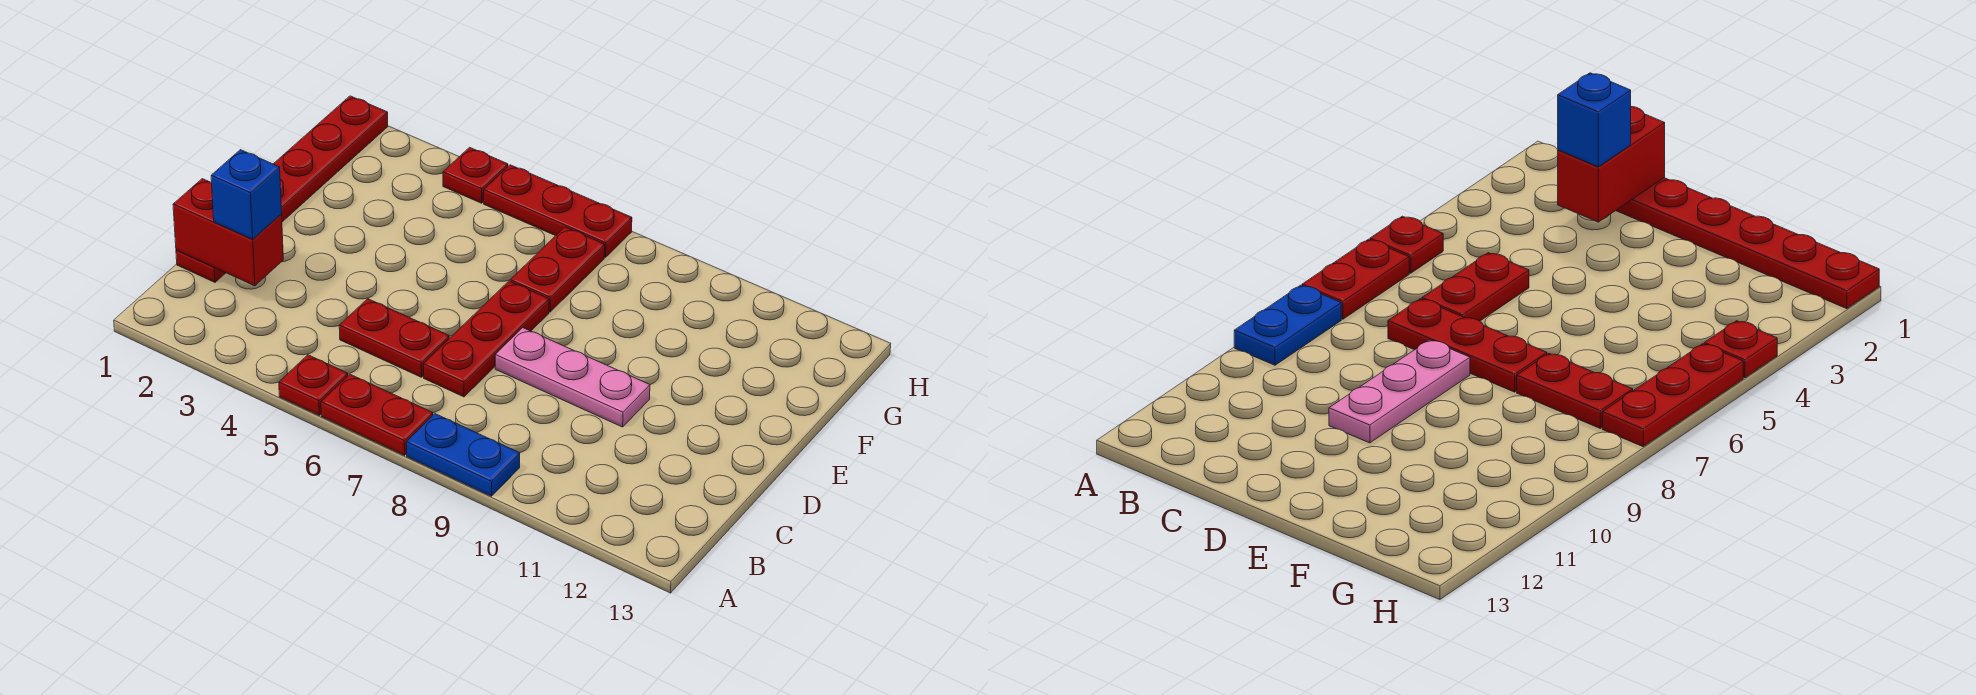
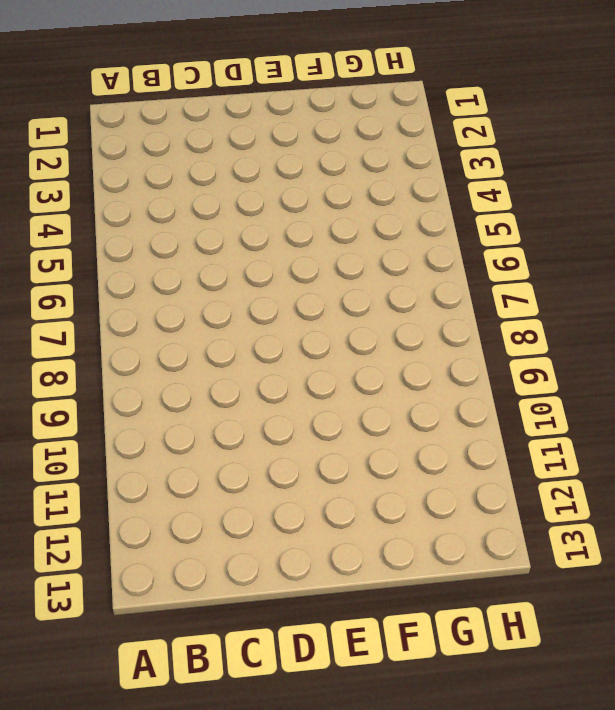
none -> red 1x1 plate [279,355,348,415]
none -> red 1x2 plate [321,374,433,455]
none -> blue 1x2 plate [406,414,520,496]

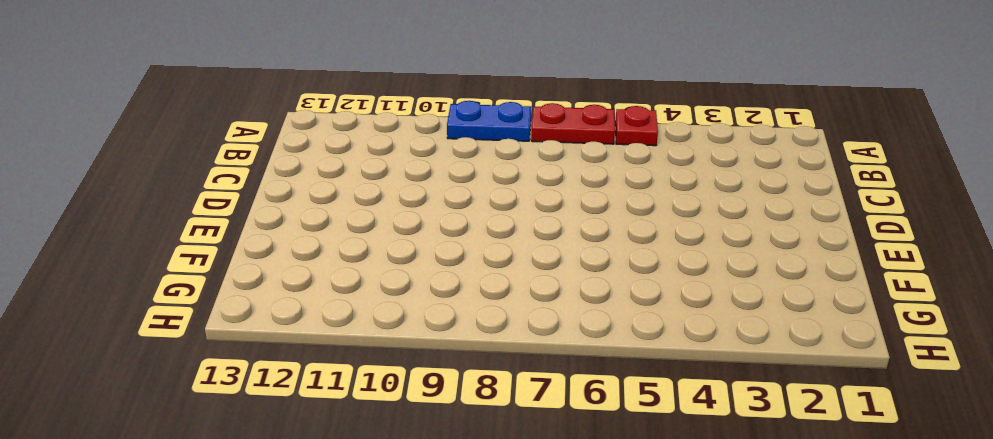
none -> red 1x6 plate [176,96,388,282]
none -> red 1x2 plate [339,299,449,377]
none -> red 1x3 plate [423,281,549,397]

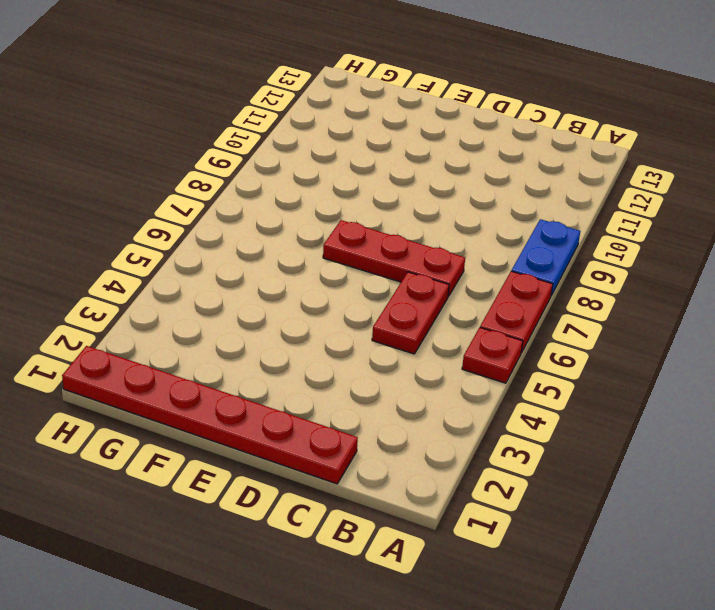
none -> pink 1x3 plate [495,328,650,427]
none -> red 1x2 plate [510,227,605,312]
none -> red 1x1 plate [443,147,508,203]

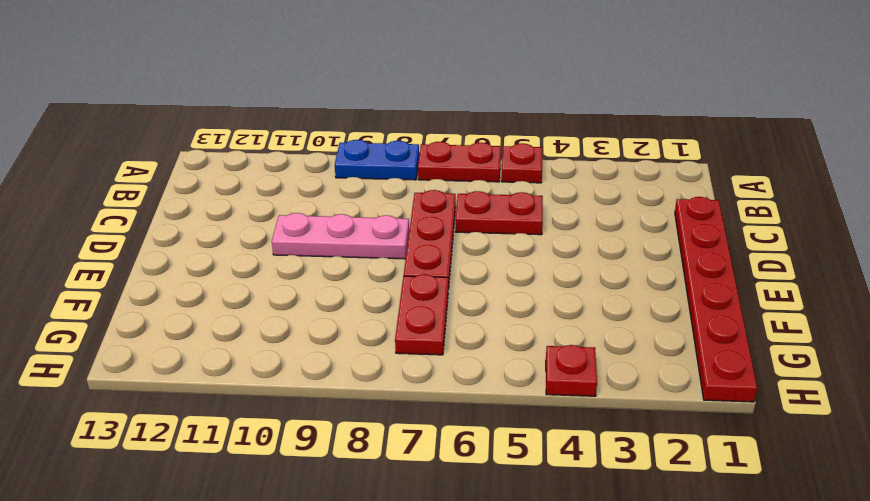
none -> red 1x3 plate [484,165,632,257]
none -> red 1x2 brick [173,179,283,286]
none -> blue 1x1 brick [211,150,282,239]

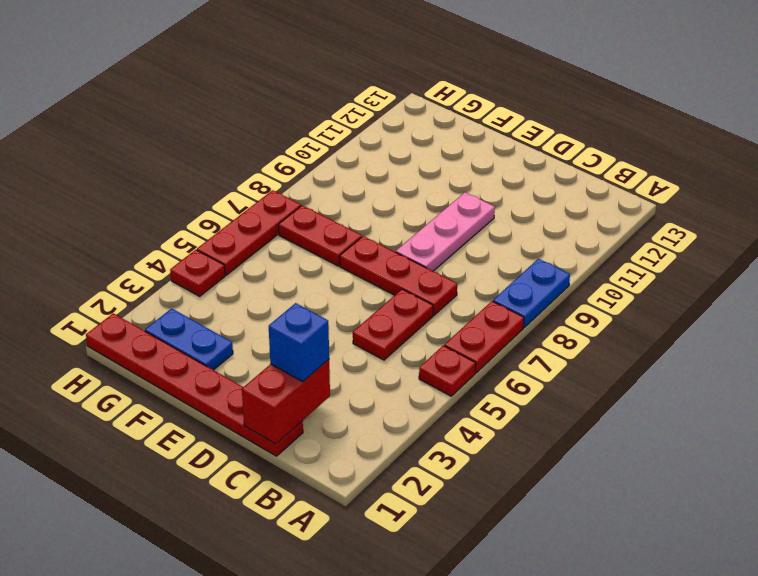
blue 1x2 plate [145,308,233,370] -> none

